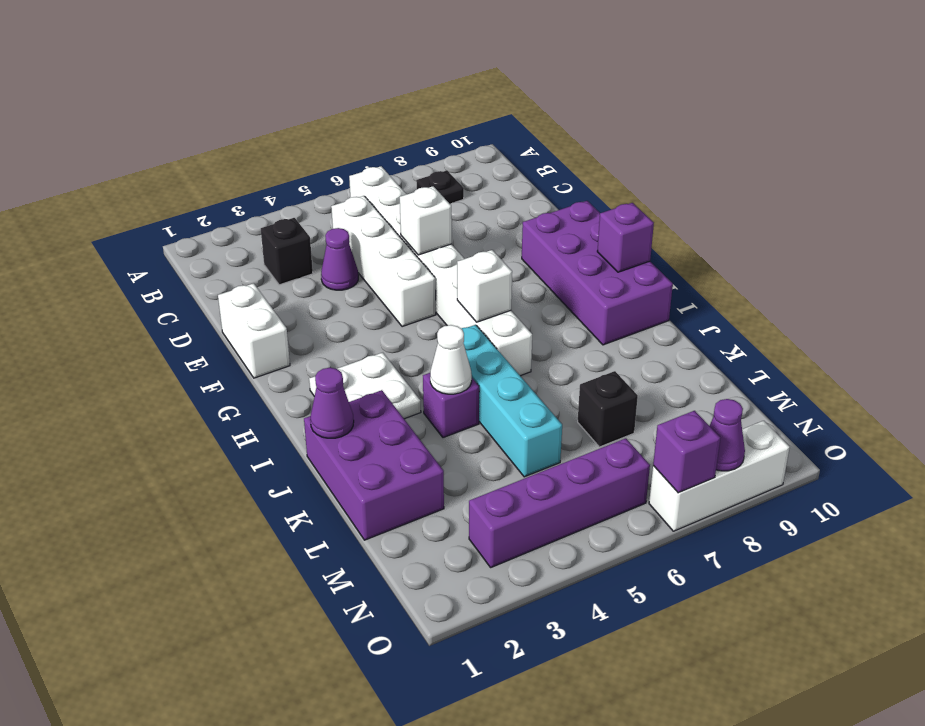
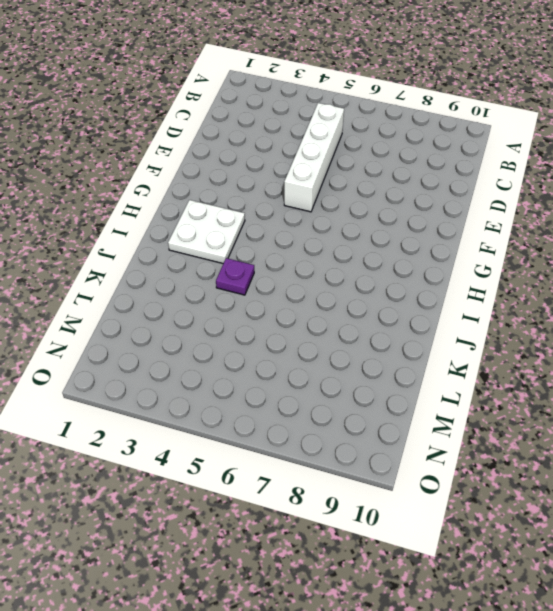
purple 1x1 plate [216,258,254,295] -> purple 1x1 brick [423,373,479,438]
none -> white 1x8 brick [349,166,532,376]
none -> black 1x1 plate [416,170,464,204]
none -> black 1x1 brick [261,218,313,285]

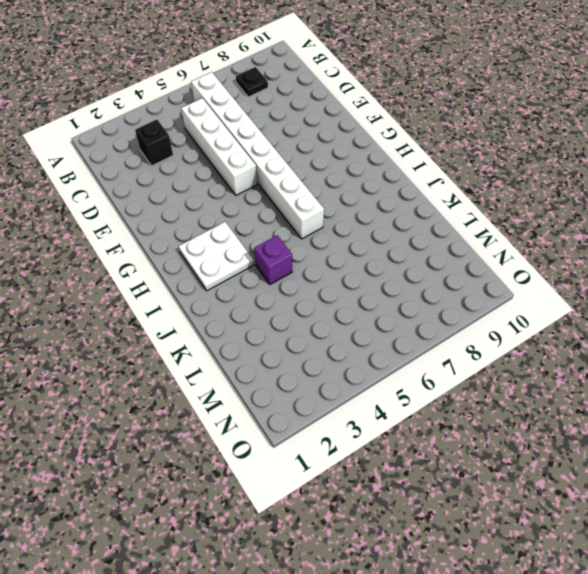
none -> purple 1x1 cone [321,228,358,290]
none -> white 1x2 brick [218,283,290,378]
none -> purple 2x4 brick [522,201,673,345]

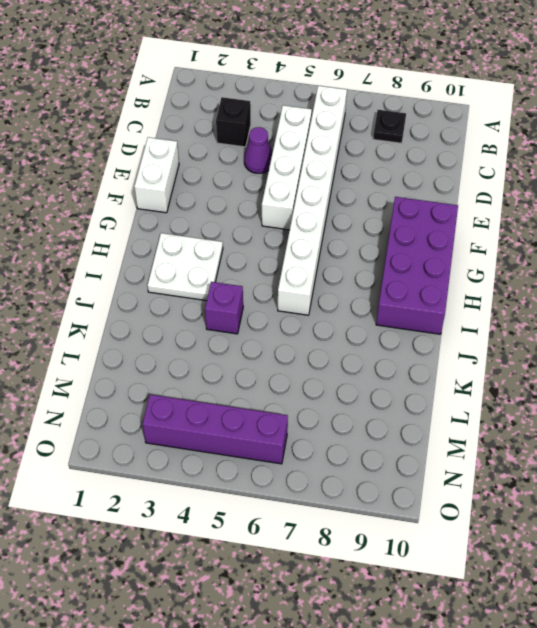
none -> cyan 1x4 brick [461,325,562,477]
none -> purple 2x3 brick [304,390,444,540]
none -> black 1x1 brick [578,371,638,447]

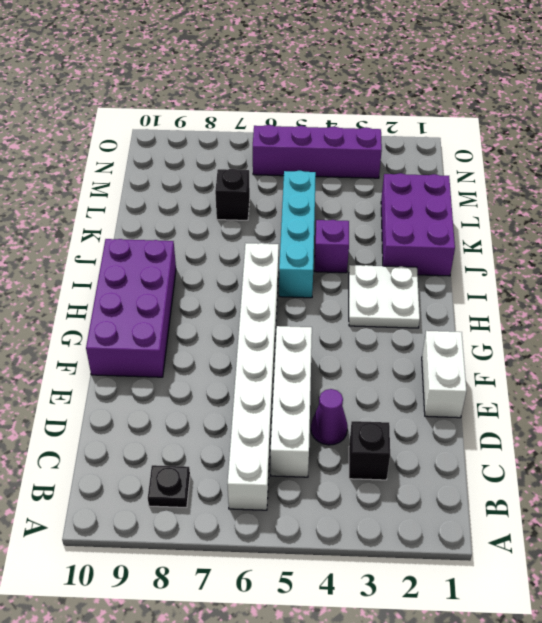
none -> white 1x3 brick [649,421,790,531]
none -> white 1x1 brick [400,186,452,255]
none -> white 1x1 brick [457,250,512,322]

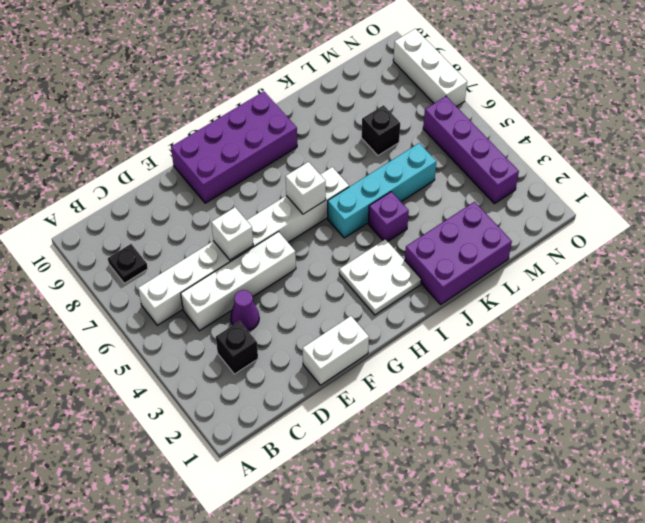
none -> purple 1x1 brick [597,203,654,272]
none -> purple 1x1 cone [310,368,354,438]
none -> white 1x1 cone [430,325,472,394]

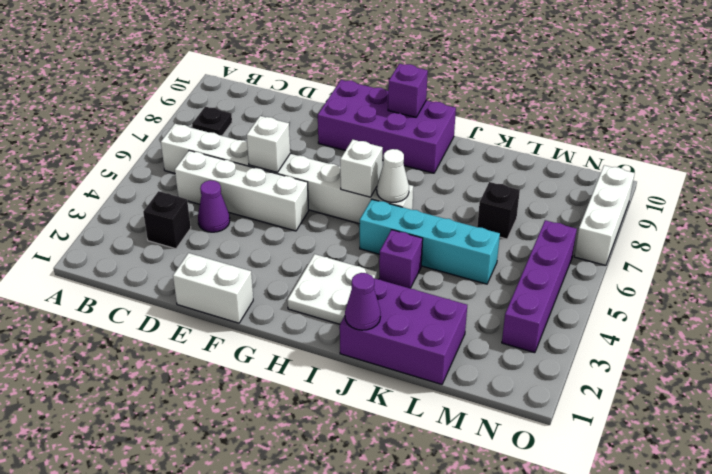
white 1x1 cone [377,149,409,202] -> white 1x1 cone moved to [430,325,472,394]
none -> purple 1x1 brick [653,411,720,493]
none -> purple 1x1 cone [710,399,745,471]

